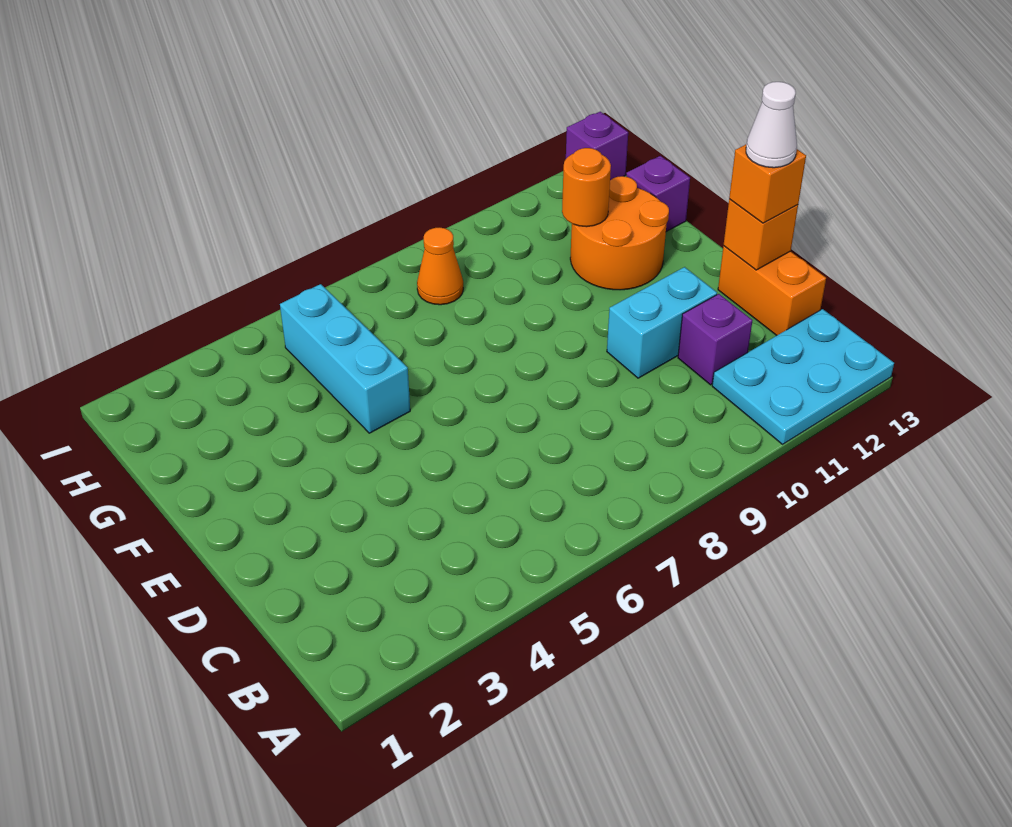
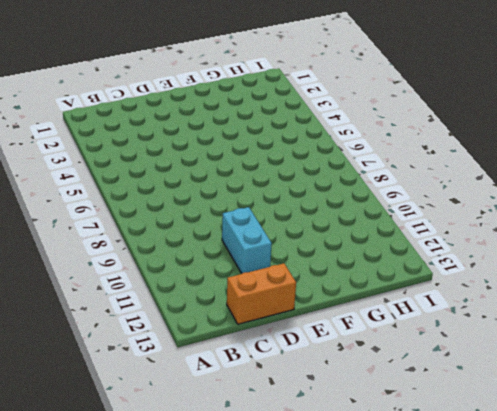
none -> cyan 2x3 plate [712,309,894,444]
none -> purple 1x1 brick [678,294,753,385]
none -> cyan 1x3 brick [280,284,410,433]

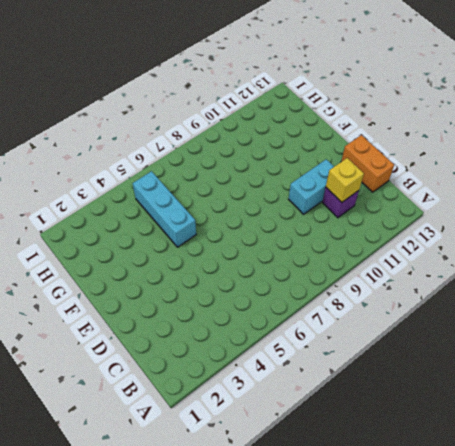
yellow 1x1 brick [326,158,364,202] -> none
none -> cyan 2x3 plate [712,309,894,444]
none -> orange 2x2 round brick [570,176,669,290]
none -> purple 1x1 brick [626,156,690,232]

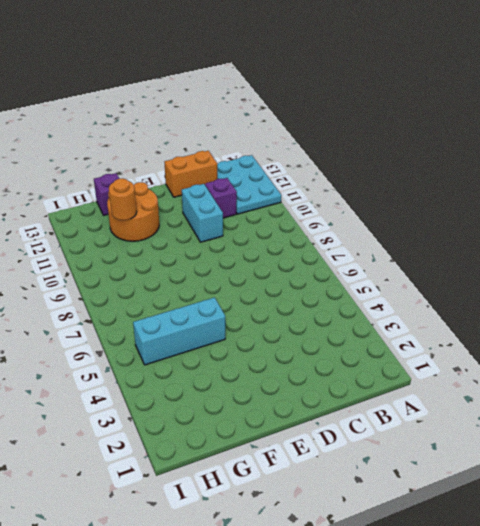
none -> orange 1x1 cone [417,227,463,305]
none -> purple 1x1 brick [566,112,628,180]
none -> orange 1x1 brick [724,199,798,270]

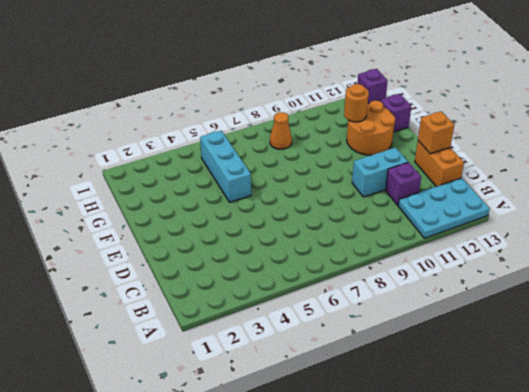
none -> orange 1x1 brick [729,144,806,223]
none -> white 1x1 cone [746,82,797,168]

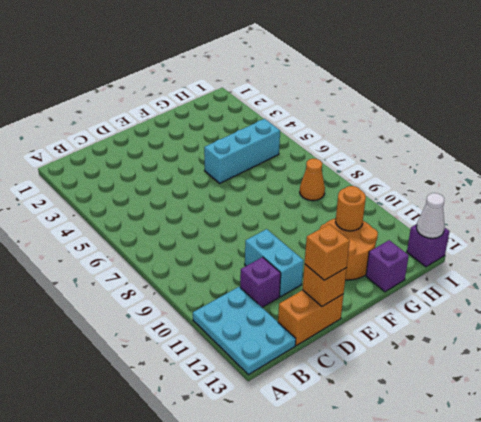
white 1x1 cone [417,193,445,238] -> white 1x1 cone moved to [746,82,797,168]

